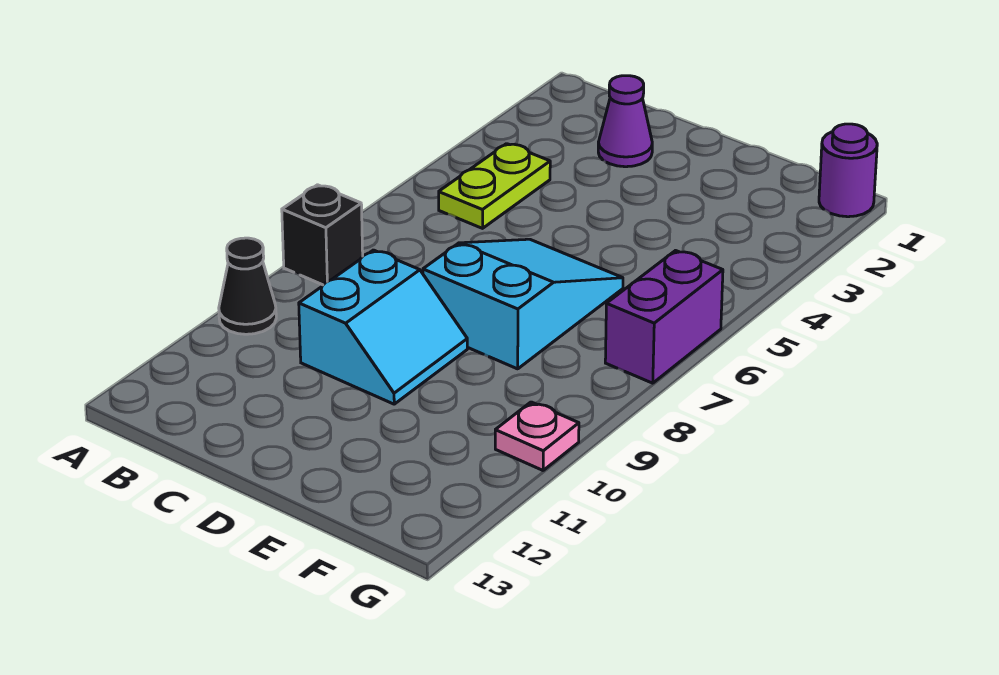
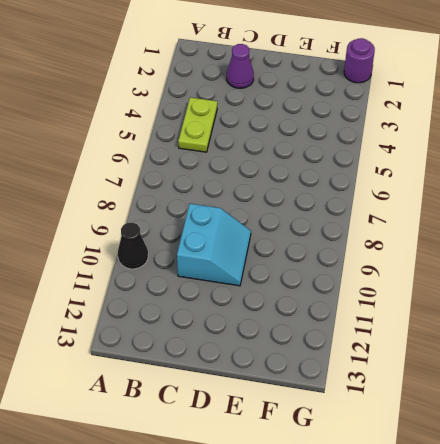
none -> black 1x1 brick [282,185,363,285]
none -> cyan 2x3 slope [423,239,623,369]

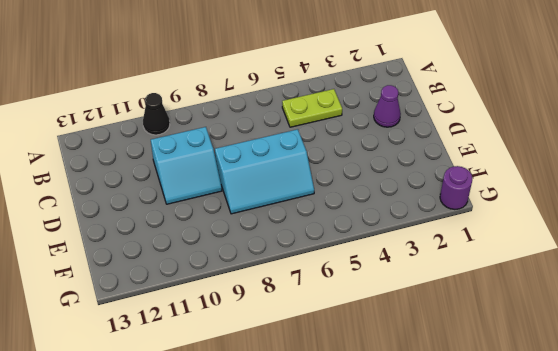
cyan 2x3 slope [215,129,314,214] -> cyan 2x3 slope turned to [423,239,623,369]
none -> black 1x1 brick [282,185,363,285]
none -> purple 1x2 brick [605,251,723,383]

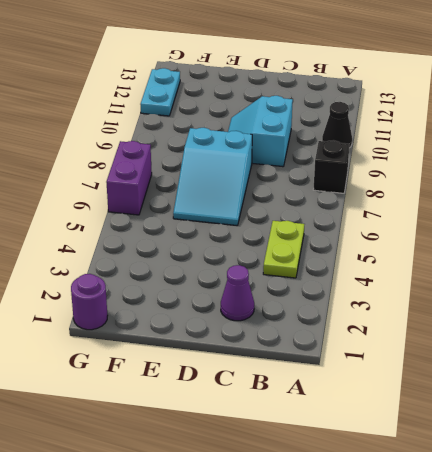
cyan 1x2 plate [140,68,180,116] -> none
none -> pink 1x1 plate [495,402,579,470]

